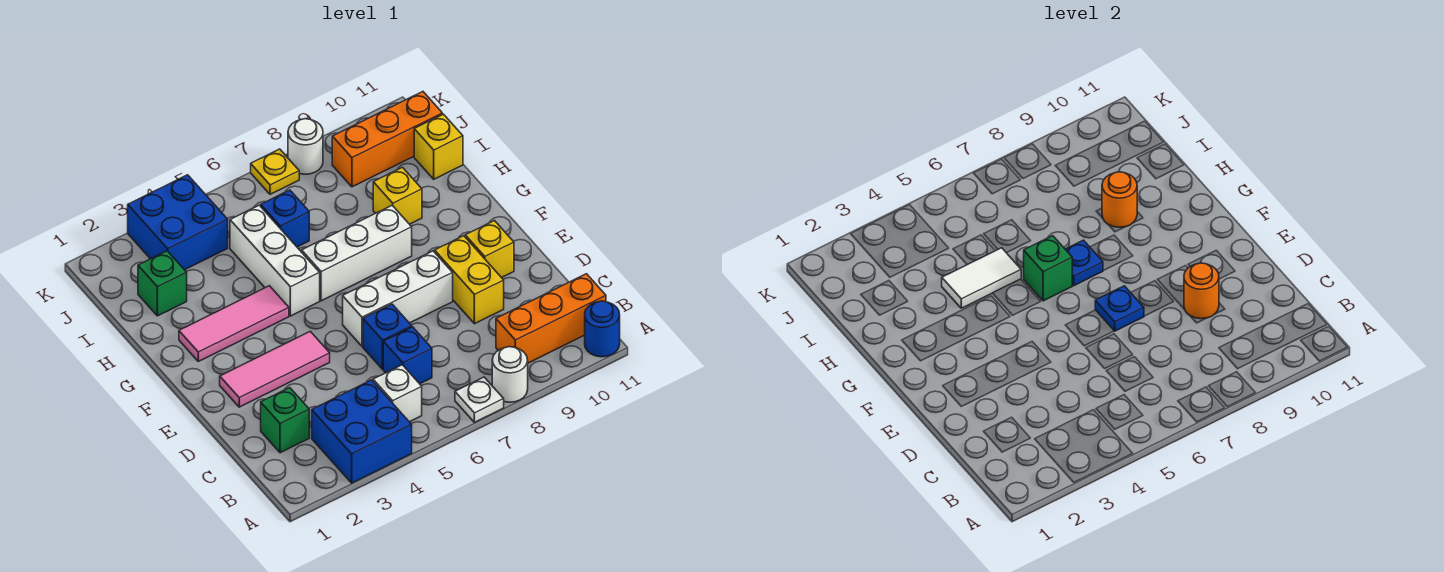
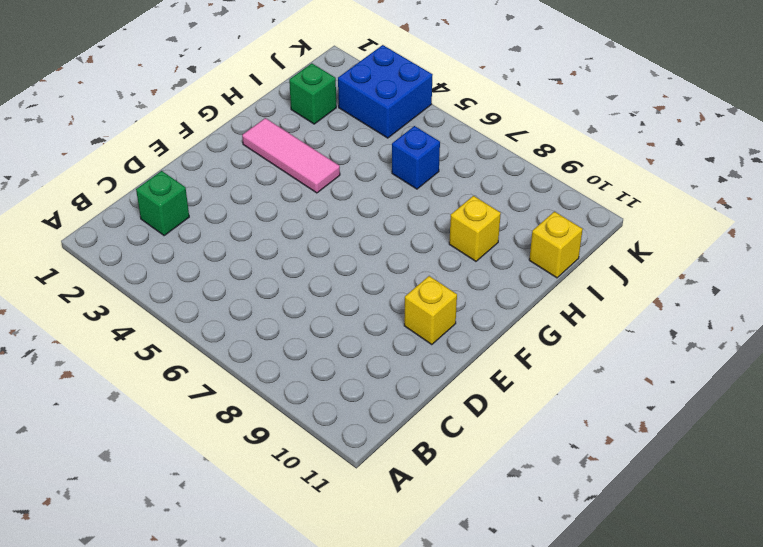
none -> blue 2x2 brick [312,380,412,483]
none -> white 1x1 plate [455,377,504,422]
none -> white 1x1 round brick [492,347,528,402]
none -> blue 1x1 round brick [585,301,620,357]

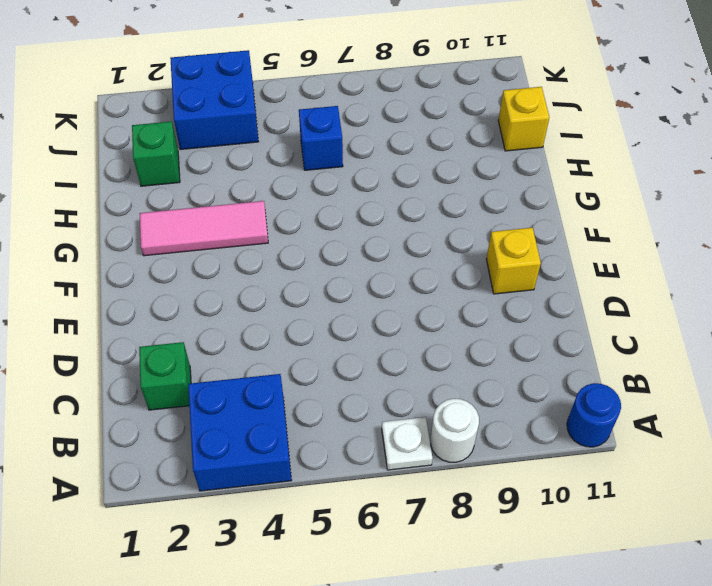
none -> white 1x1 brick [373,365,422,422]
none -> orange 1x3 brick [496,274,606,363]
none -> blue 1x1 brick [383,327,432,384]
none -> blue 1x1 brick [363,304,412,369]

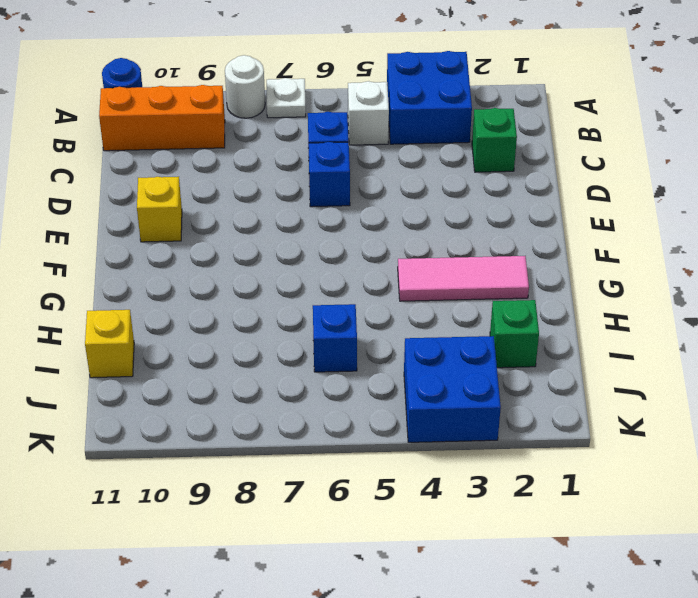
none -> yellow 1x2 brick [435,236,504,324]
none -> pink 1x3 tile [220,331,330,407]
none -> white 1x3 brick [343,251,453,346]
none -> white 1x3 brick [230,205,320,316]

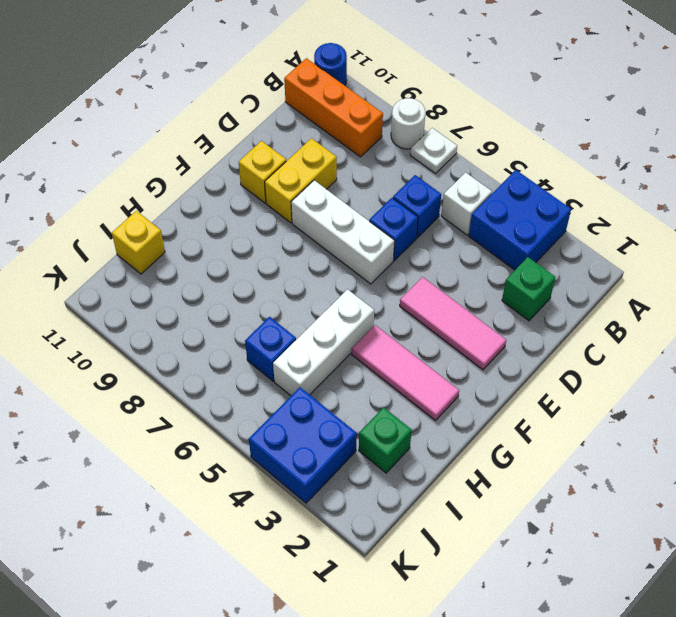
none -> white 1x3 brick [302,205,412,301]
none -> yellow 1x1 brick [373,167,422,224]
none -> orange 1x3 brick [332,92,442,187]
none -> yellow 1x1 plate [251,149,299,194]

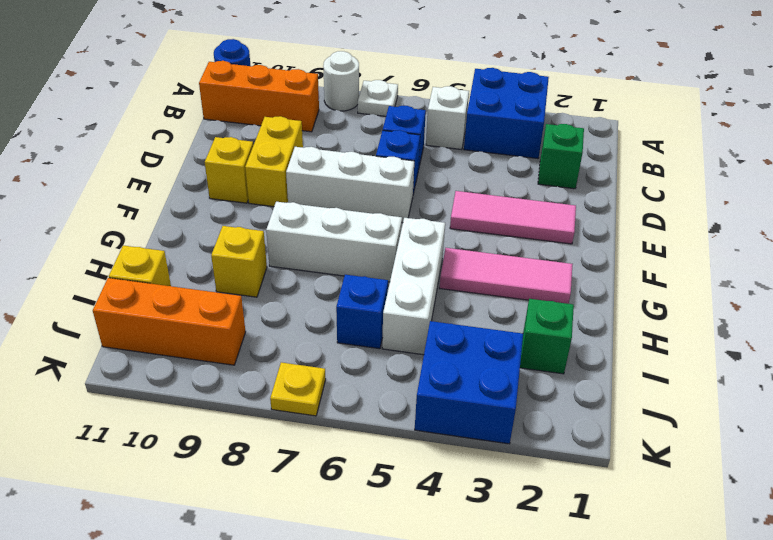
none -> white 1x1 round brick [288,119,323,174]
none -> orange 1x1 round brick [1184,263,1219,319]
none -> blue 1x1 plate [1095,286,1144,331]
none -> green 1x1 brick [1024,236,1072,301]

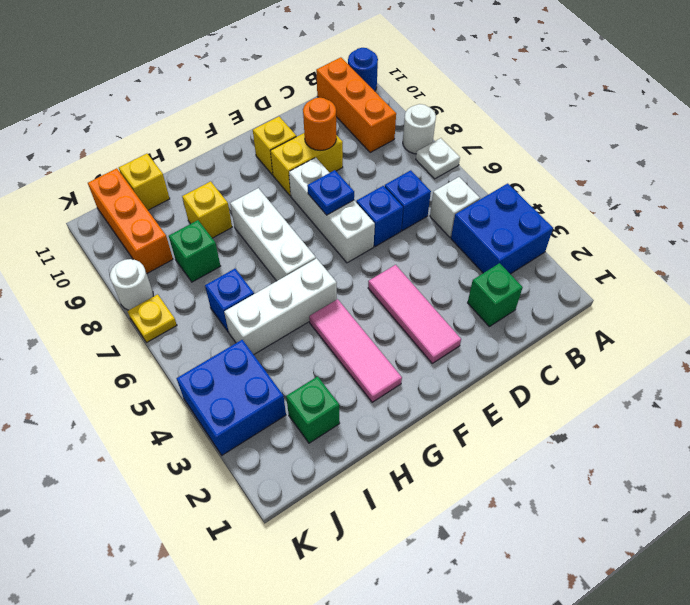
green 1x1 brick [169,220,220,282] -> green 1x1 brick moved to [1024,236,1072,301]
none -> blue 1x1 plate [1065,240,1103,286]
none -> white 1x2 tile [942,248,1021,308]
none -> orange 1x1 round brick [1102,172,1137,227]

